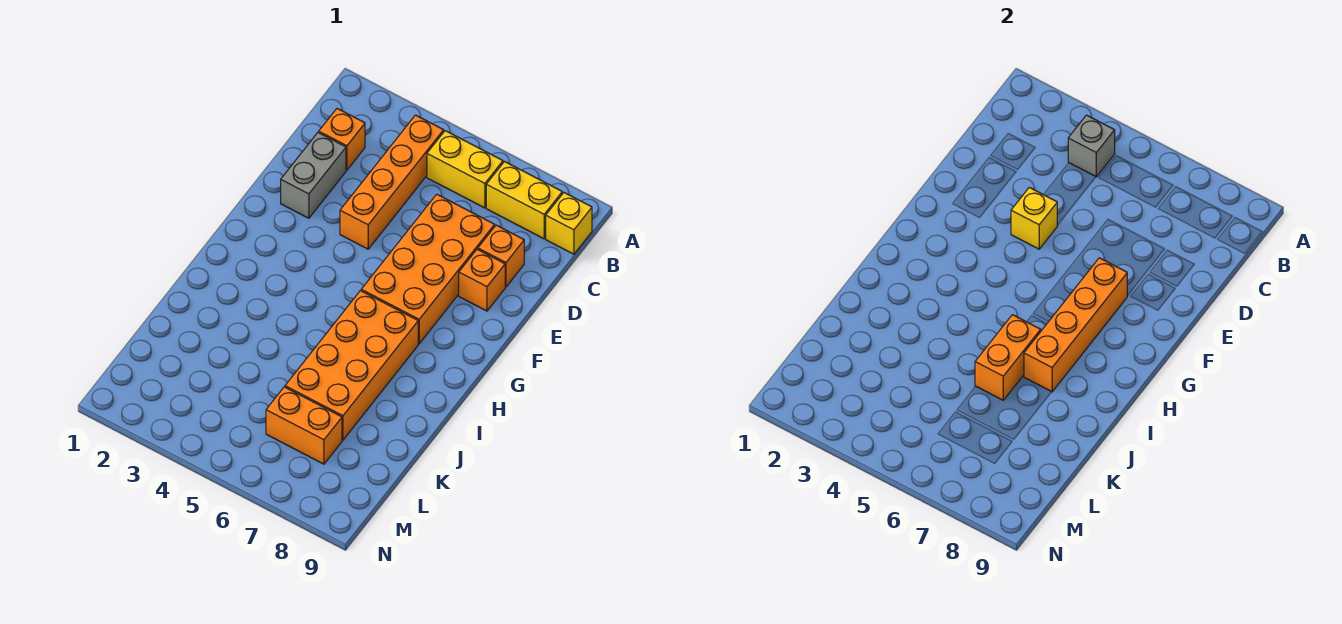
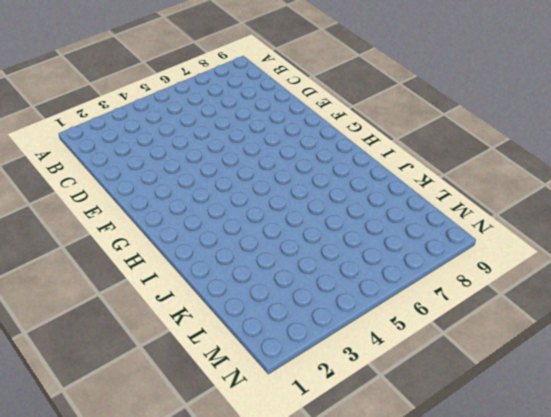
none -> orange 1x4 brick [340,115,444,249]
none -> yellow 1x2 brick [427,131,503,208]
none -> yellow 1x2 brick [486,162,562,239]

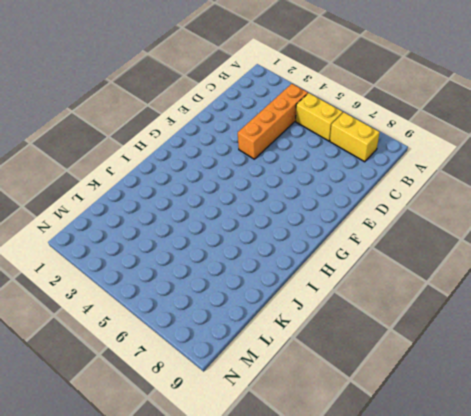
none -> yellow 1x1 brick [546,193,592,254]
none -> orange 1x1 brick [319,109,365,170]
none -> grey 1x2 brick [281,132,346,218]

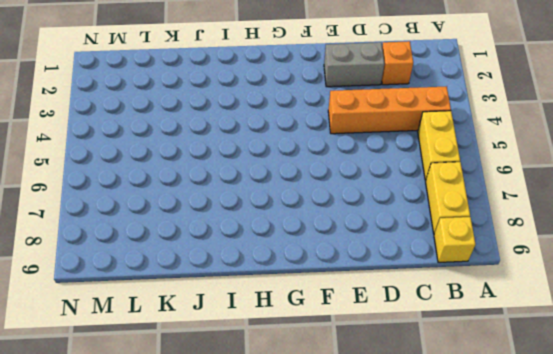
none -> orange 2x4 brick [361,194,495,344]
none -> orange 1x1 brick [478,225,524,287]
none -> orange 1x1 brick [459,249,505,311]

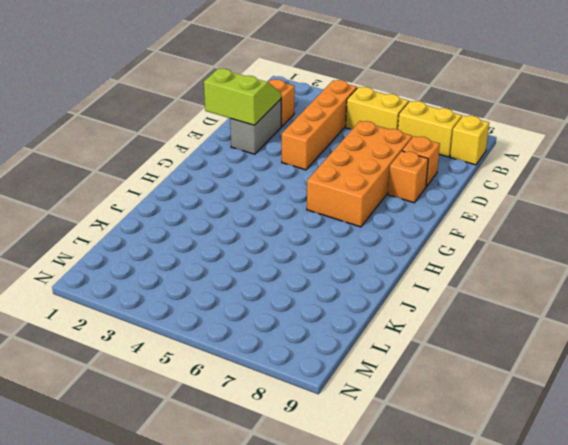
lime 2x2 slope [204,69,281,125] -> none
none -> orange 2x4 brick [285,291,418,440]
none -> orange 1x2 brick [266,387,342,464]
none -> grey 1x1 brick [1068,115,1115,177]

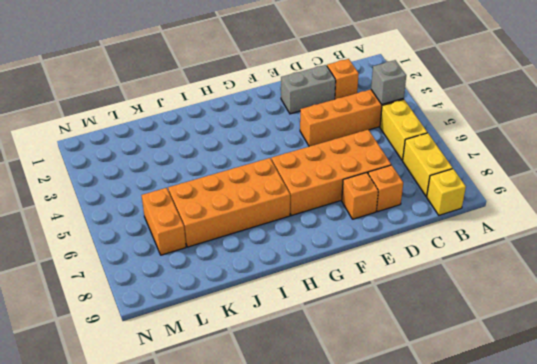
none -> yellow 1x1 brick [1011,187,1057,249]
none -> orange 1x4 brick [1024,258,1127,392]
none -> orange 1x2 brick [975,315,1041,400]

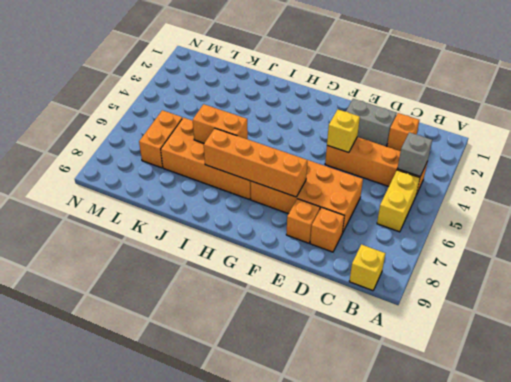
none -> yellow 1x2 brick [486,162,562,239]

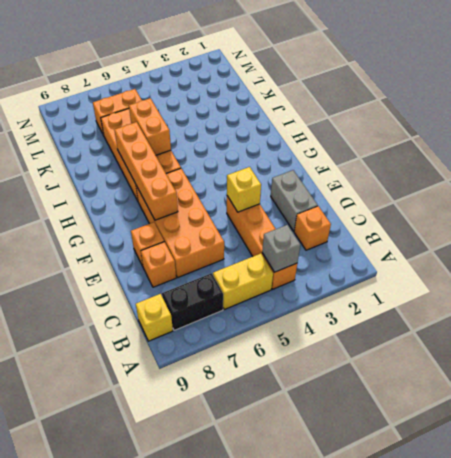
black 1x2 brick [162,273,223,330] -> yellow 1x2 brick [486,162,562,239]

